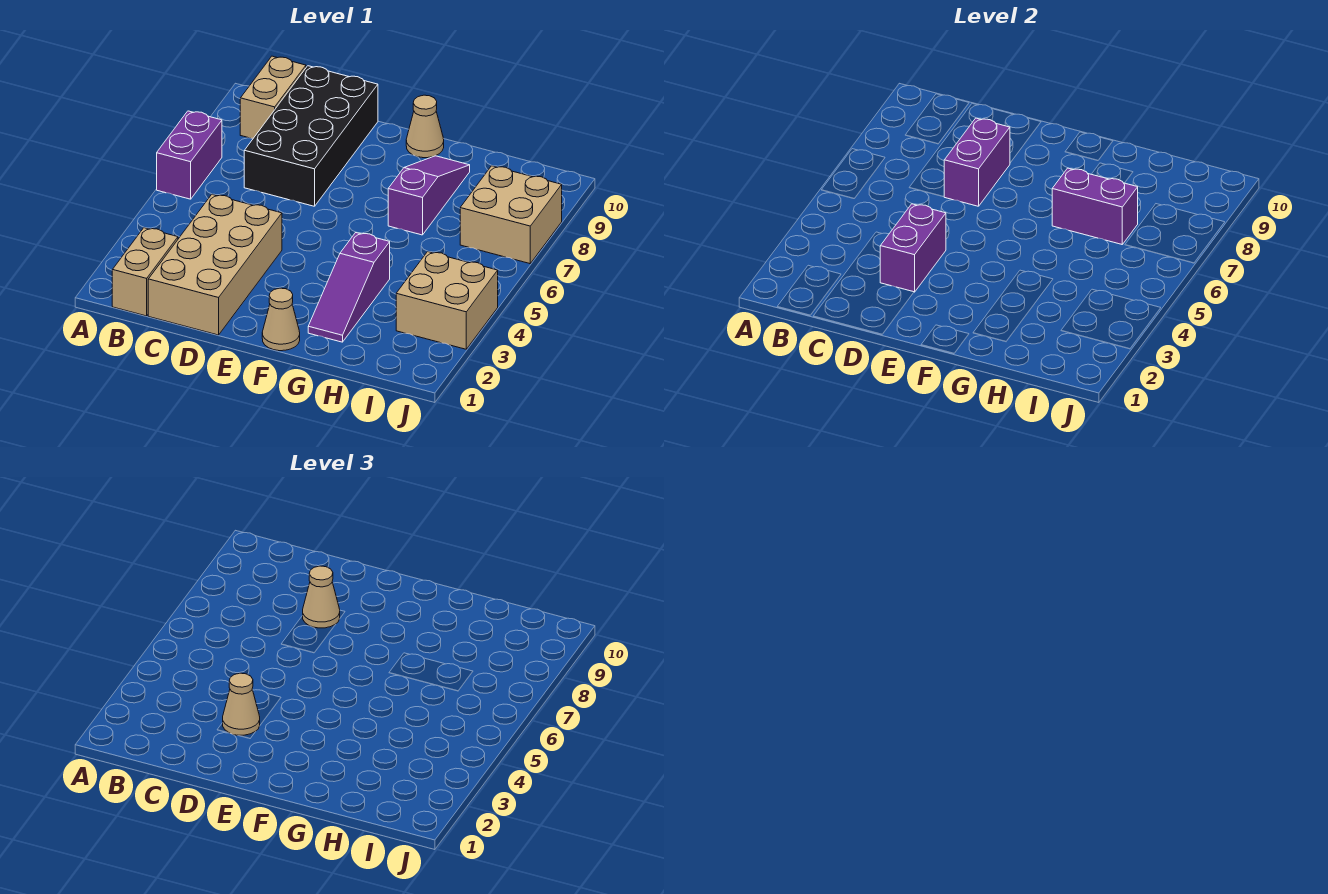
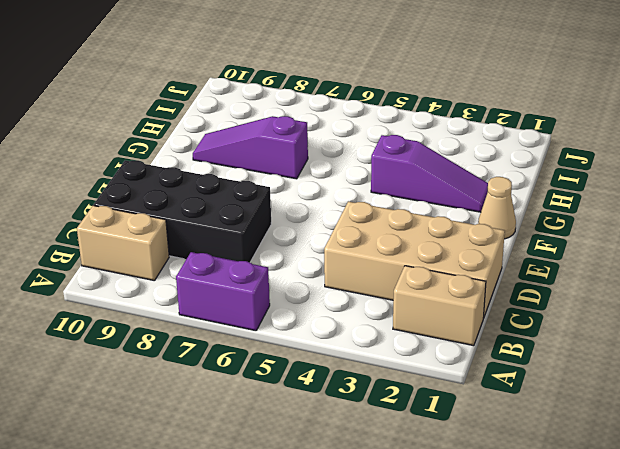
none -> tan 1x1 cone [406,95,444,158]
none -> tan 2x2 brick [396,252,498,349]
none -> tan 2x2 brick [460,166,562,264]

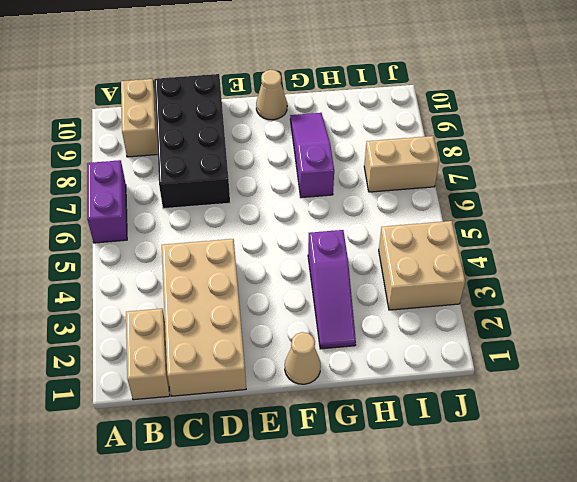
tan 1x2 brick [364,136,439,192] -> tan 2x2 brick [460,166,562,264]
none -> purple 1x2 brick [880,204,946,292]
none -> purple 1x2 brick [944,118,1010,206]
none -> purple 1x2 brick [1052,168,1138,244]

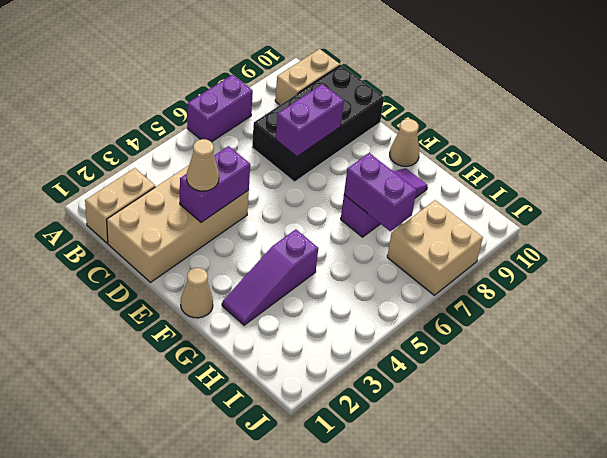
none -> tan 2x2 brick [396,252,498,349]
none -> tan 1x1 cone [303,566,340,628]

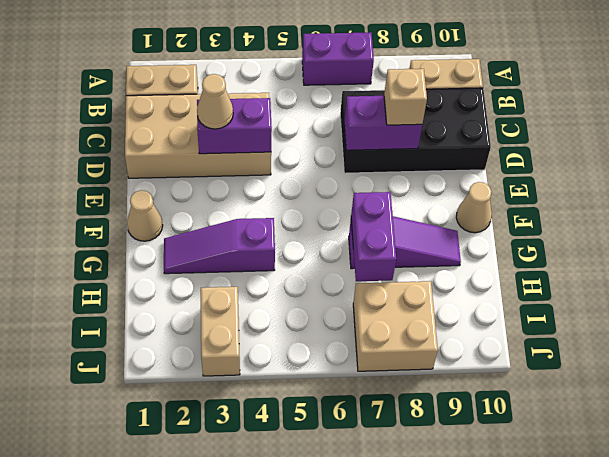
tan 1x1 brick [384,69,427,125] -> tan 1x1 cone [303,566,340,628]
tan 1x2 brick [201,287,240,376] -> tan 2x2 brick [396,252,498,349]

